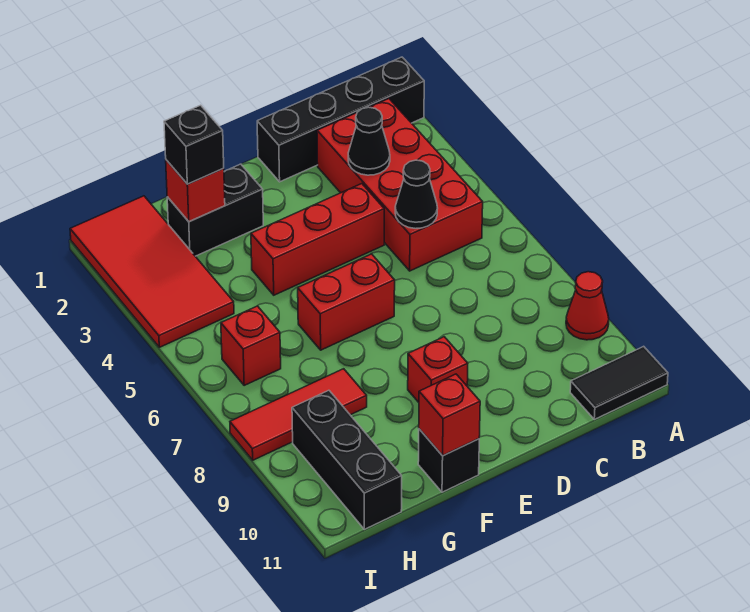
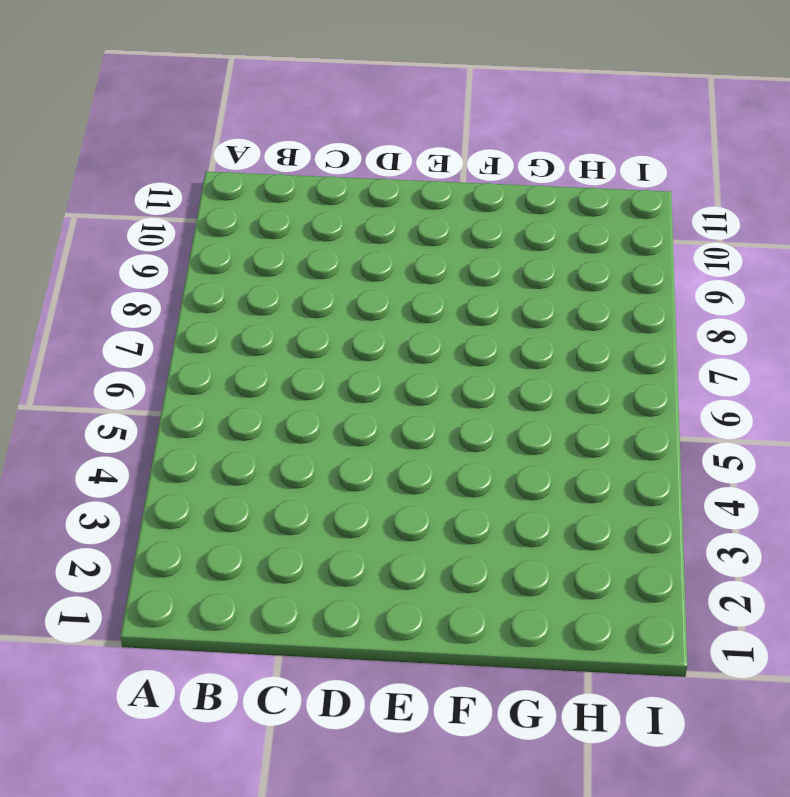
none -> black 1x4 brick [257,57,424,182]
none -> red 1x1 cone [566,272,609,340]
none -> black 1x2 tile [570,346,668,419]

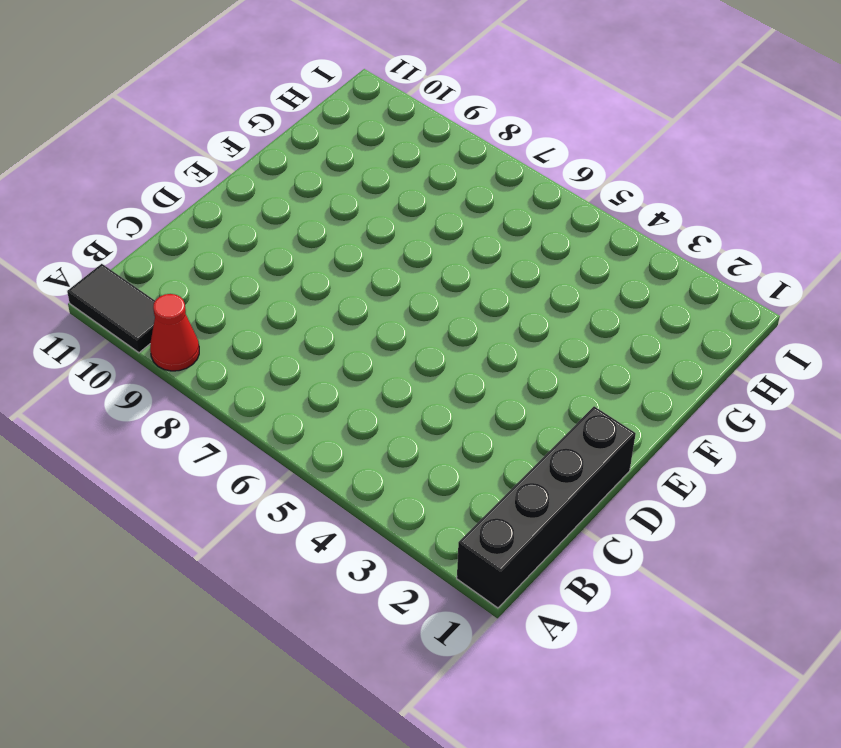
black 1x2 tile [67,264,155,353] -> black 1x2 tile turned to [570,346,668,419]
none -> red 2x4 brick [317,99,483,271]
none -> red 1x3 brick [251,184,384,295]
none -> red 1x2 brick [298,254,395,350]

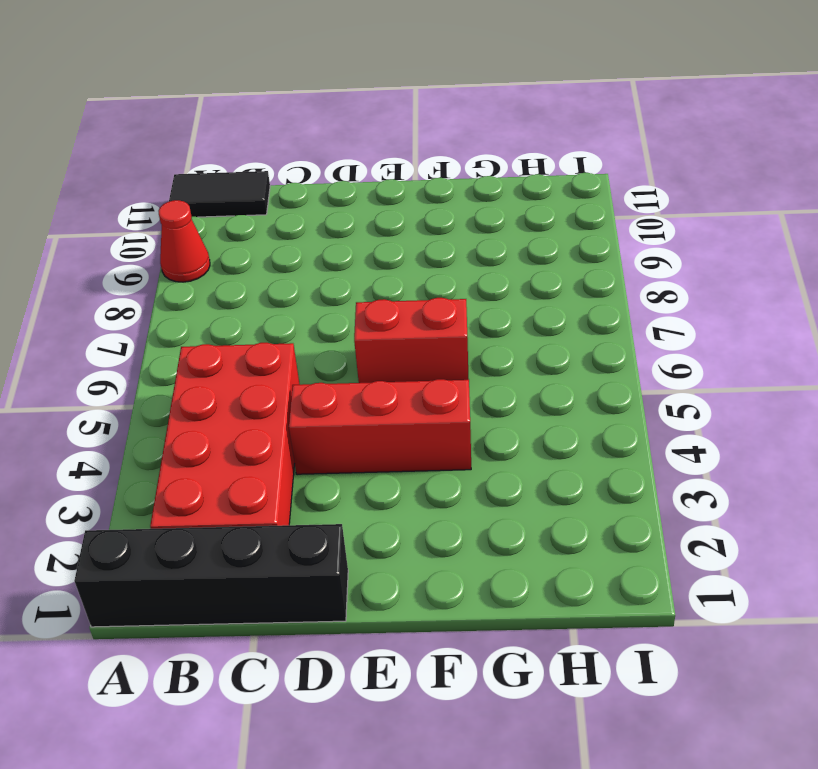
none -> red 1x1 brick [408,337,468,402]
none -> black 1x2 brick [167,164,263,256]
none -> black 1x1 brick [418,429,479,492]

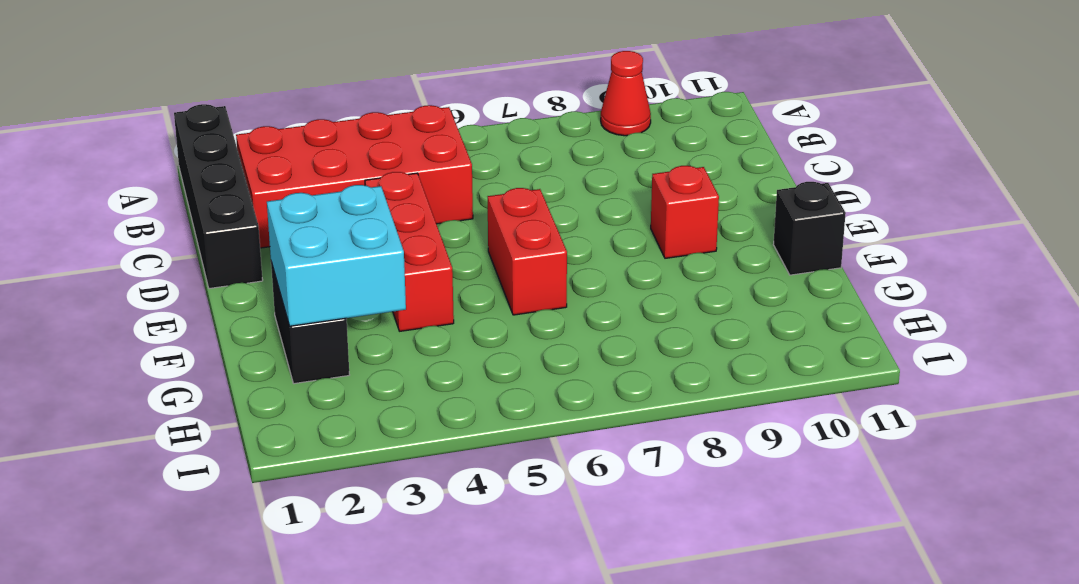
cyan 2x2 brick [267,185,406,326] -> red 1x1 brick [166,160,225,222]
none -> black 1x2 tile [570,346,668,419]
none -> red 1x3 tile [230,369,367,460]
none -> red 2x4 tile [70,196,234,347]

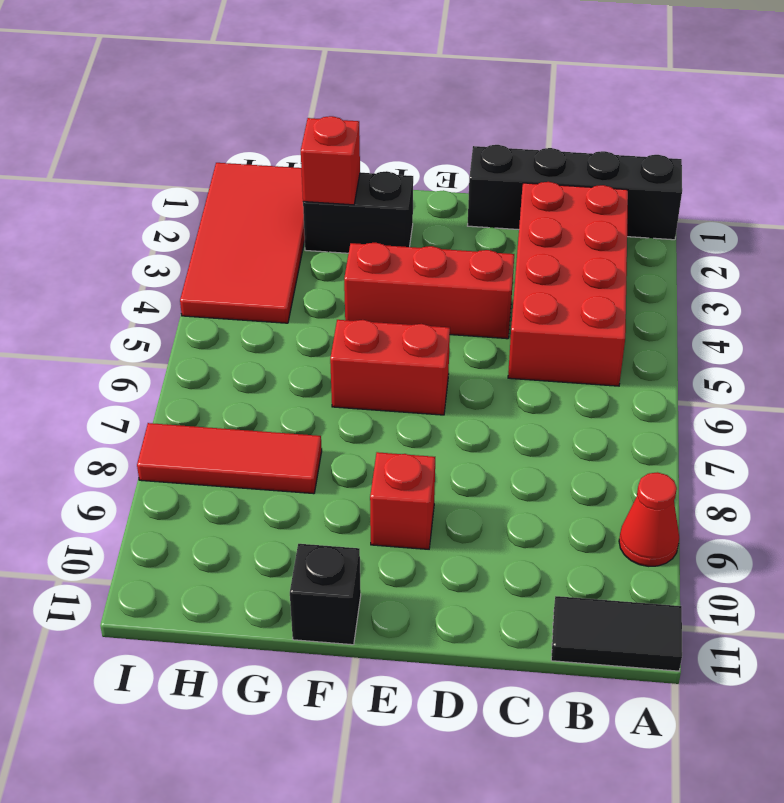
none -> red 1x1 brick [221,306,281,385]
none -> black 1x3 brick [292,390,402,529]
none -> black 1x1 cone [348,107,390,175]

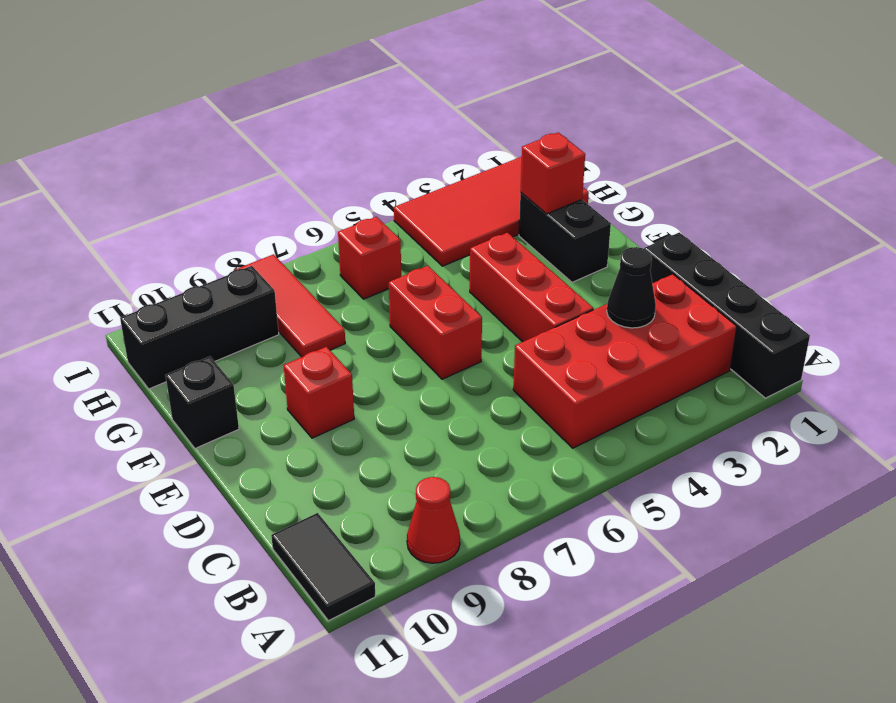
none -> black 1x1 cone [395,160,438,229]
none -> red 1x1 brick [419,374,480,456]
none -> black 1x1 brick [164,105,224,184]

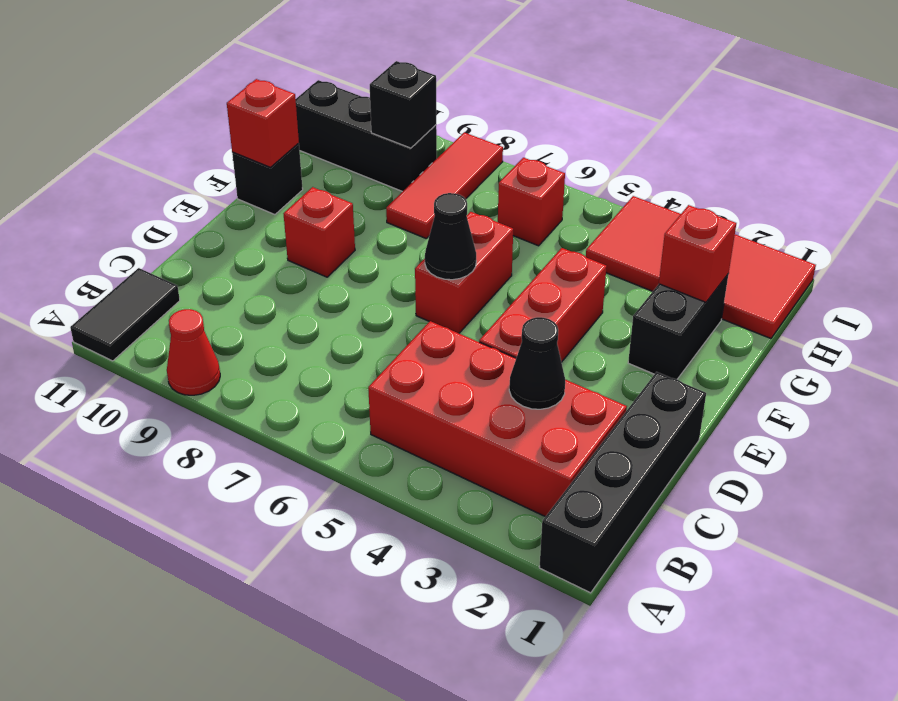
black 1x1 cone [425,193,476,280] -> black 1x1 cone moved to [395,160,438,229]
black 1x1 brick [370,61,436,148] -> black 1x1 brick moved to [164,105,224,184]

